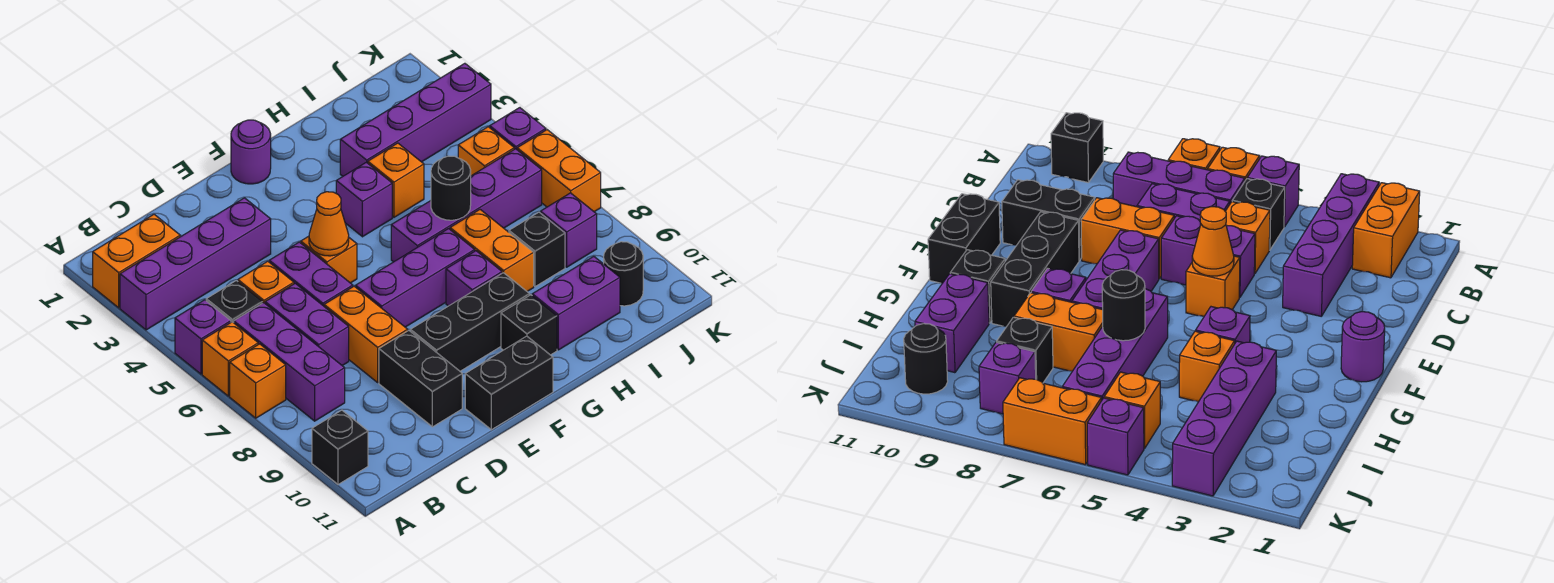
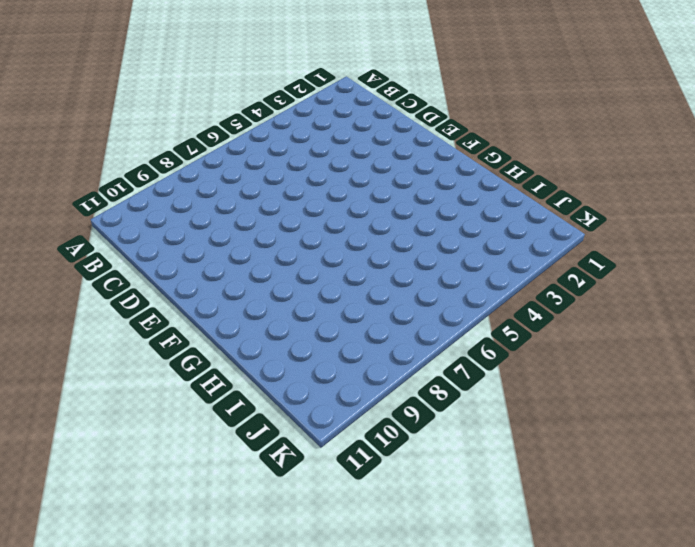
none -> orange 1x2 brick [93,214,180,308]
none -> purple 1x4 brick [120,198,271,330]
none -> purple 1x1 brick [175,300,231,374]
none -> orange 1x1 brick [202,322,258,396]

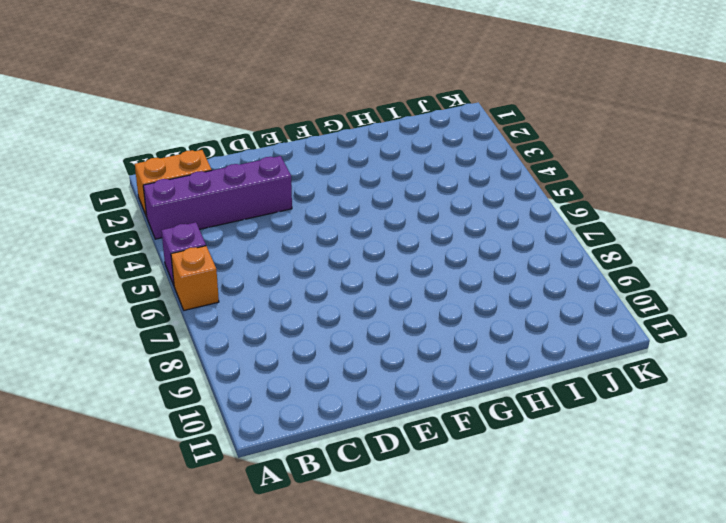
none -> orange 1x1 brick [230,344,286,418]
none -> black 1x1 brick [312,410,368,484]
none -> black 1x1 brick [206,281,262,323]
none -> purple 1x3 brick [234,303,345,421]

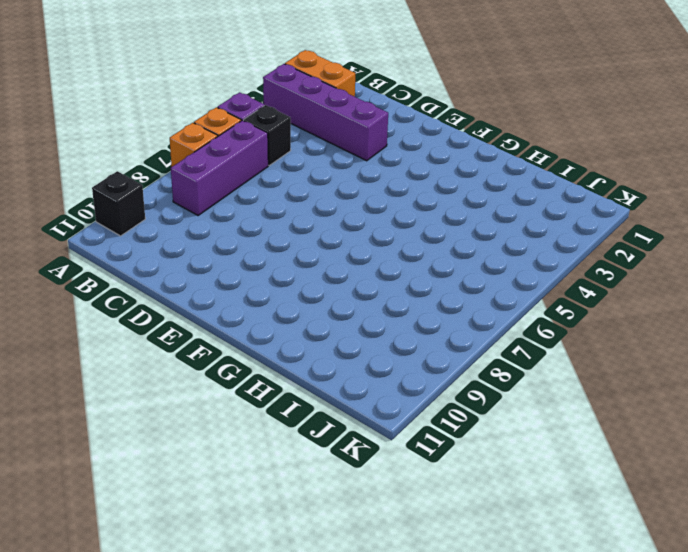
none -> orange 1x1 brick [238,261,294,303]
none -> purple 1x2 brick [265,283,349,366]
none -> purple 1x2 brick [269,242,353,306]
none -> orange 1x2 brick [324,286,408,382]

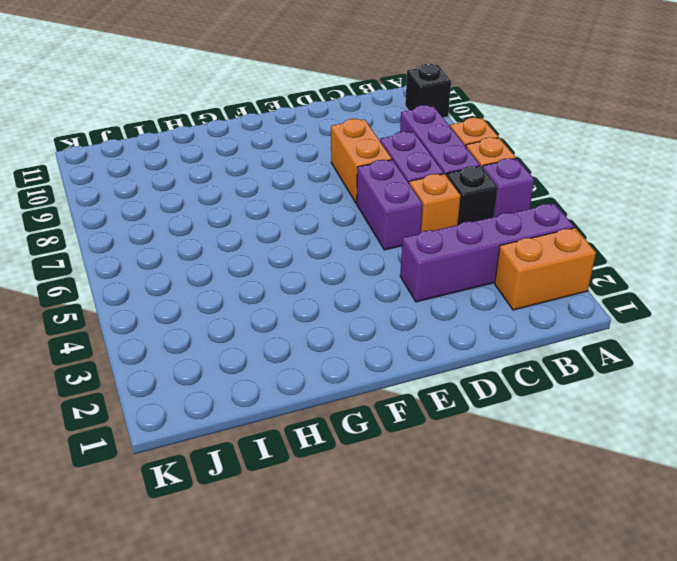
none -> black 1x2 brick [379,331,462,427]
none -> orange 1x1 brick [301,236,357,283]
none -> purple 1x3 brick [356,229,475,327]
none -> black 1x3 brick [410,273,530,371]

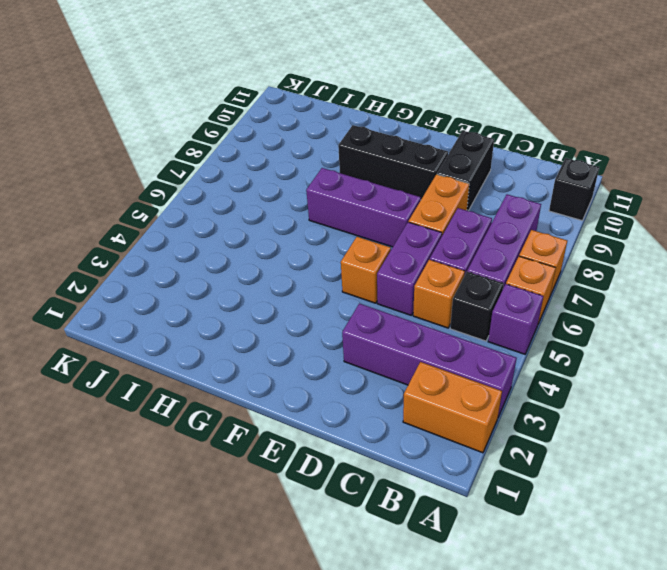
none -> black 1x2 brick [465,336,553,430]
none -> purple 1x1 round brick [231,120,271,184]
none -> purple 1x1 brick [336,162,392,237]
none -> purple 1x4 brick [391,149,542,262]

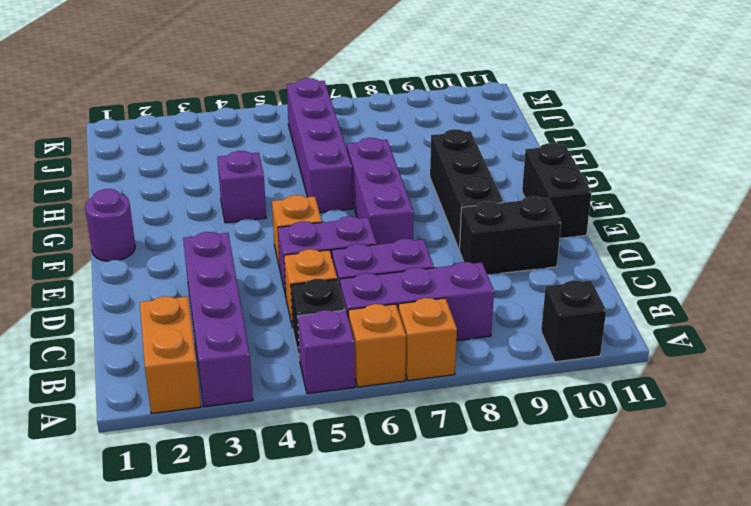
none -> orange 1x2 brick [324,286,408,382]
none -> purple 1x1 brick [446,251,502,306]
none -> black 1x1 brick [501,295,557,355]
none -> purple 1x4 brick [340,63,491,176]

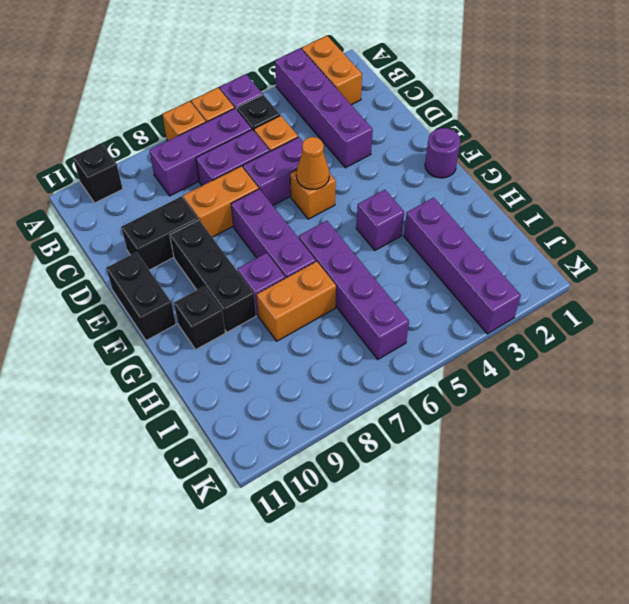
none -> orange 1x1 brick [368,143,424,217]
none -> purple 1x2 brick [532,256,620,350]
none -> black 1x1 brick [509,212,565,287]
none -> orange 1x1 brick [458,127,514,176]

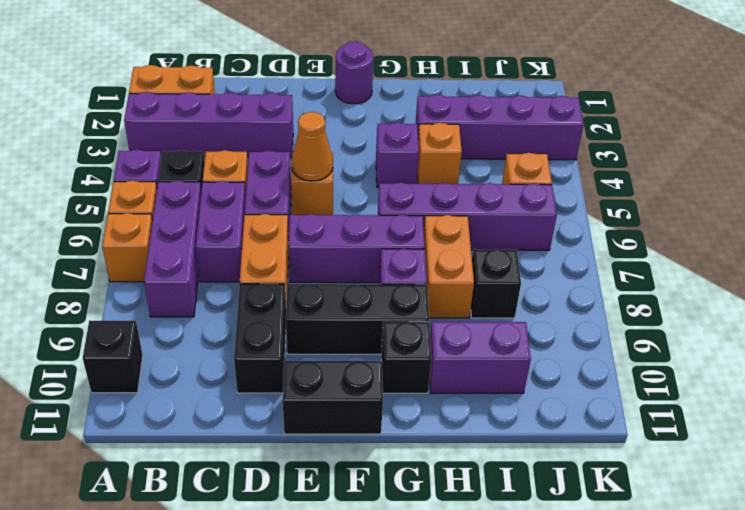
none -> purple 1x1 brick [541,193,597,267]
none -> black 1x1 round brick [604,242,643,306]
none -> purple 1x1 brick [490,108,546,149]
none -> orange 1x2 brick [517,130,601,212]

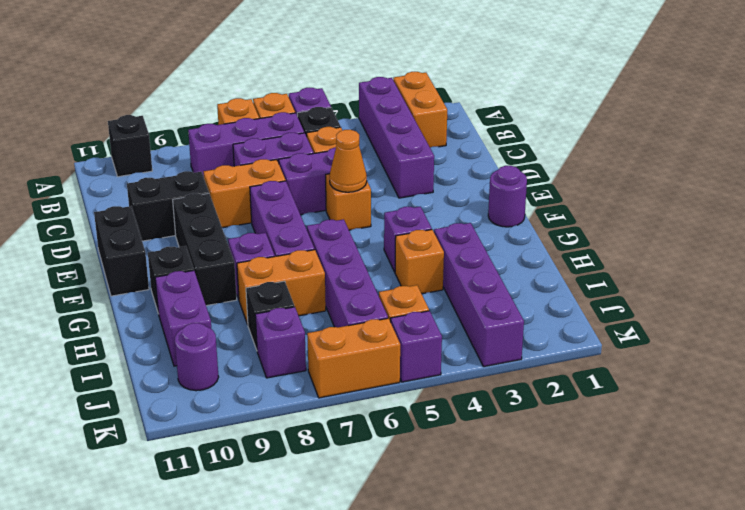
purple 1x1 round brick [175,323,219,391] -> black 1x1 round brick [604,242,643,306]
none -> black 1x1 round brick [431,156,471,220]

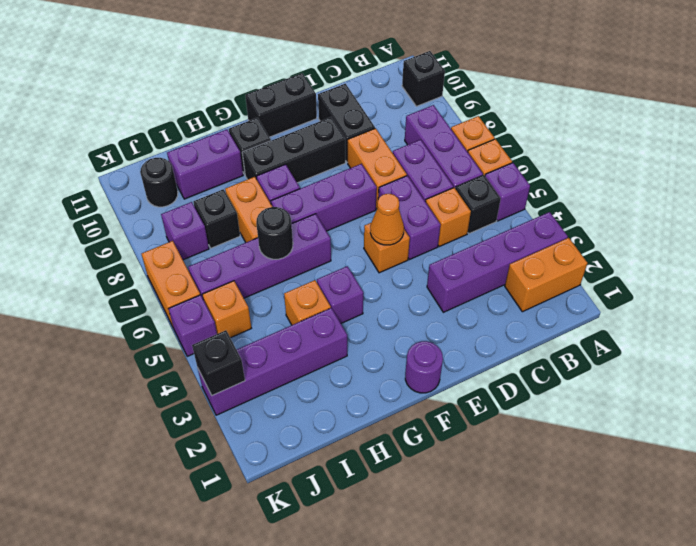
black 1x1 brick [192,330,245,395] -> none

